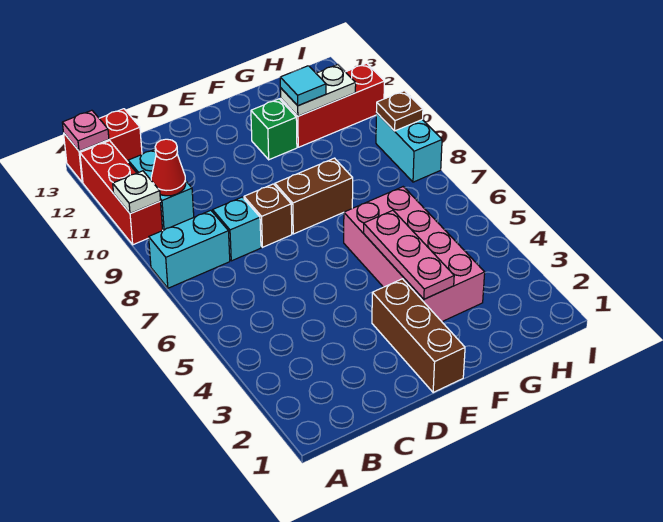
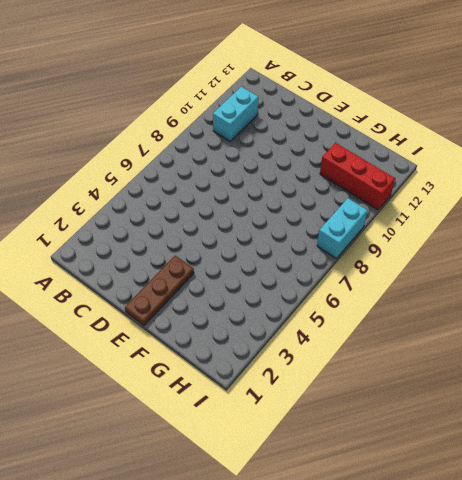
brown 1x3 plate [125,256,194,325] -> brown 1x3 brick [372,279,465,393]
none -> cyan 1x2 brick [149,210,230,288]
none -> red 1x3 brick [80,141,163,245]
none -> red 1x2 brick [64,109,142,182]

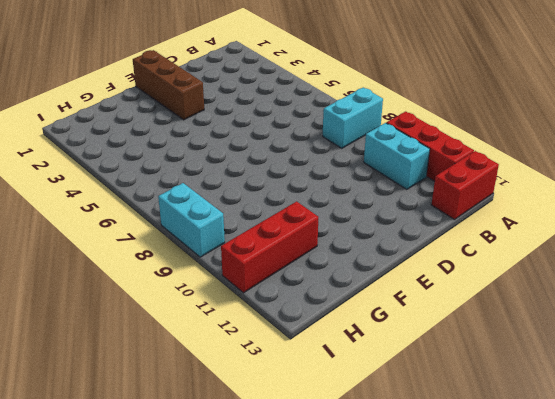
none -> cyan 1x1 brick [213,197,261,261]
none -> brown 1x1 brick [244,184,292,247]
none -> brown 1x2 brick [275,158,353,234]

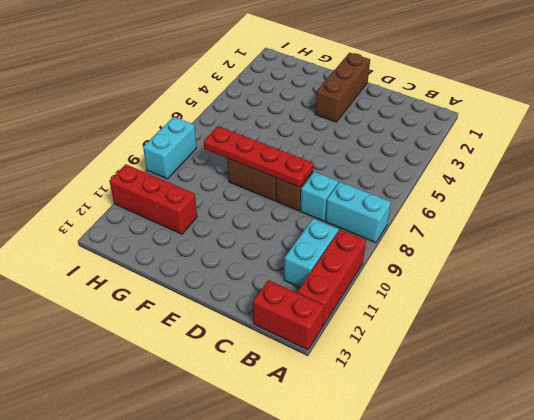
red 1x4 plate [204,126,313,187] -> none
none -> pink 2x4 brick [344,187,485,322]
none -> green 1x1 brick [251,99,297,160]
none -> white 1x1 plate [113,171,160,214]

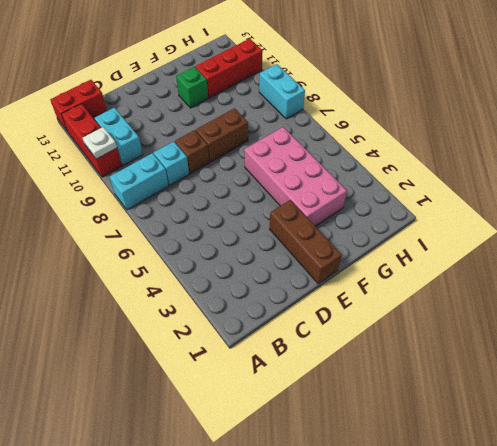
none -> pink 1x1 plate [62,110,109,151]
none -> red 1x1 cone [151,139,186,196]
none -> pink 1x3 plate [364,210,454,299]

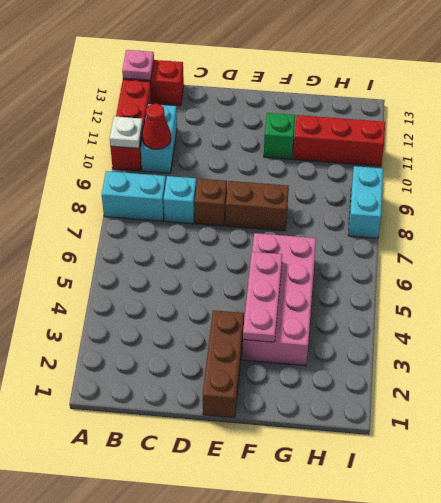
none -> white 1x2 plate [280,65,356,116]
none -> brown 1x1 plate [377,91,423,131]
none -> cyan 1x1 tile [280,66,326,106]

